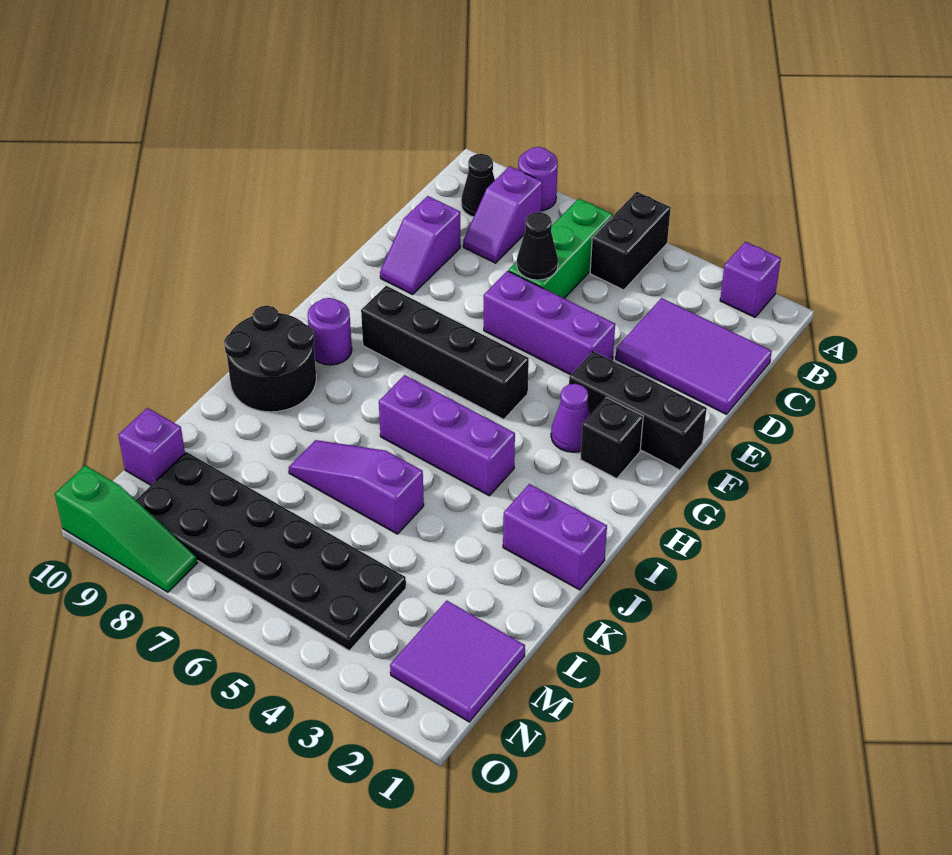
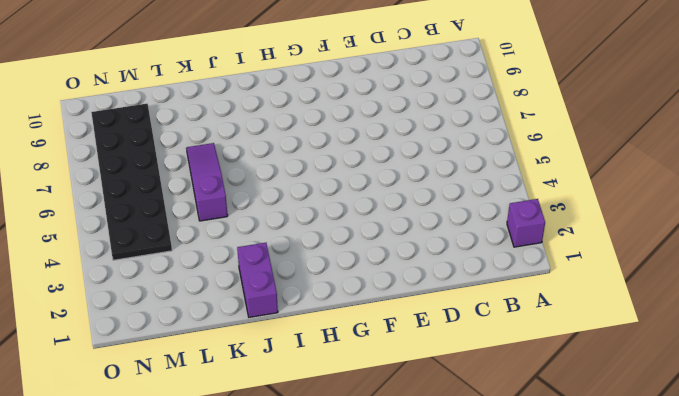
none -> black 1x2 brick [590,192,671,290]
none -> purple 1x1 round brick [518,147,558,211]
none -> green 1x3 brick [509,199,612,298]

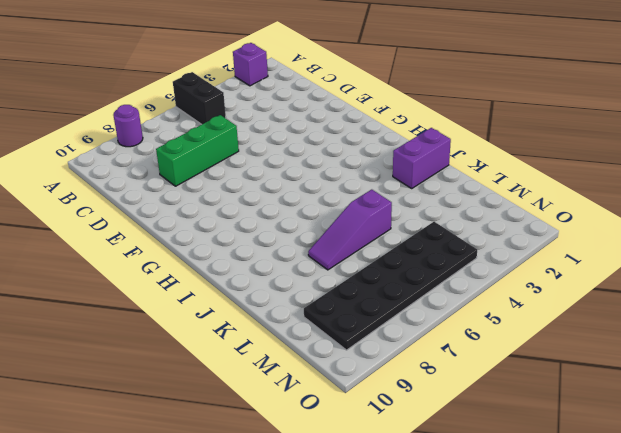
green 1x3 brick [156,115,239,186] -> green 1x3 brick turned to [509,199,612,298]
none -> purple 1x2 slope [463,166,542,263]
none -> black 1x1 cone [461,154,495,217]
none -> purple 2x3 tile [616,298,772,414]

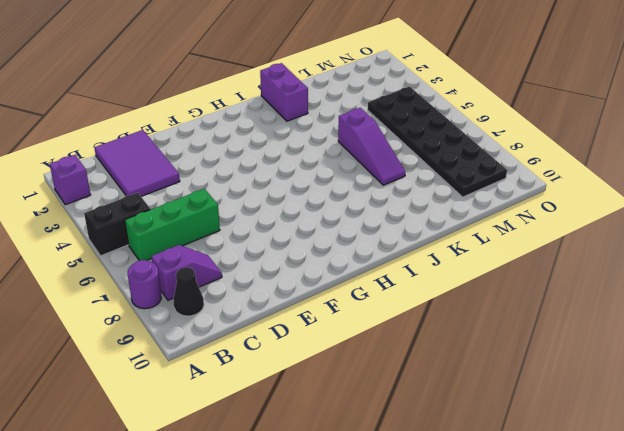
none -> purple 1x2 slope [380,196,460,295]
none -> purple 1x3 brick [484,271,615,375]
none -> black 1x3 brick [569,351,707,470]

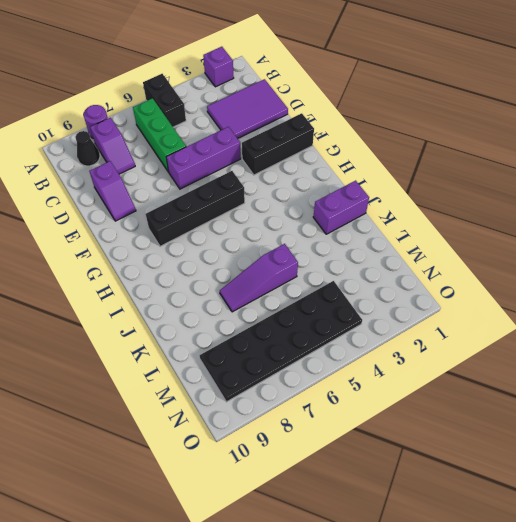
none -> black 1x1 brick [580,398,643,479]
none -> purple 1x1 cone [551,384,590,452]
none -> purple 1x1 round brick [308,298,352,365]

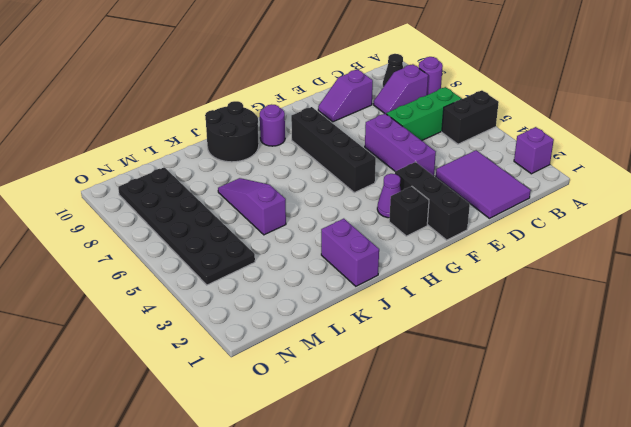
none -> purple 1x3 brick [379,375,515,496]
none -> purple 2x2 tile [390,601,525,722]
none -> purple 1x1 brick [118,408,185,485]

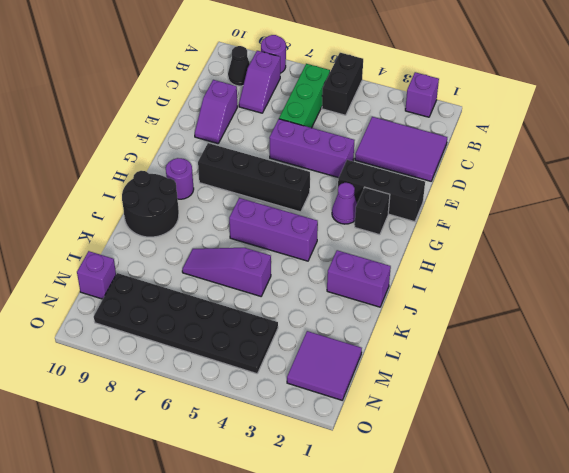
none -> green 1x3 slope [55,465,197,592]
none -> black 1x1 cone [517,212,558,280]

